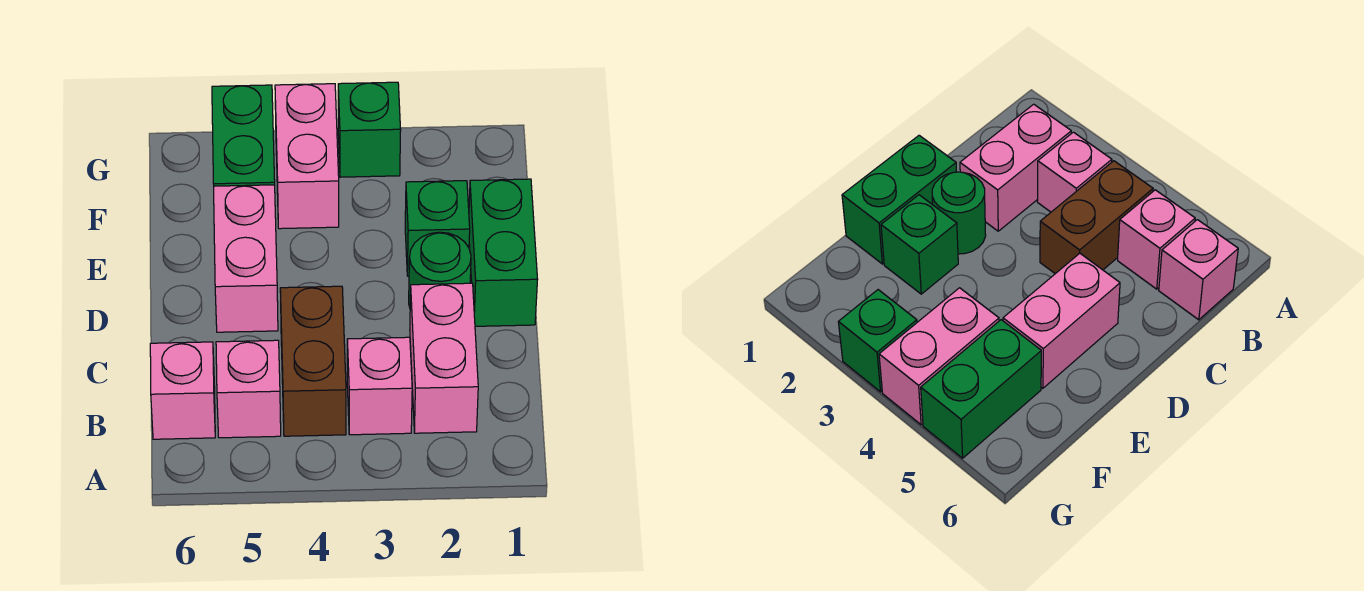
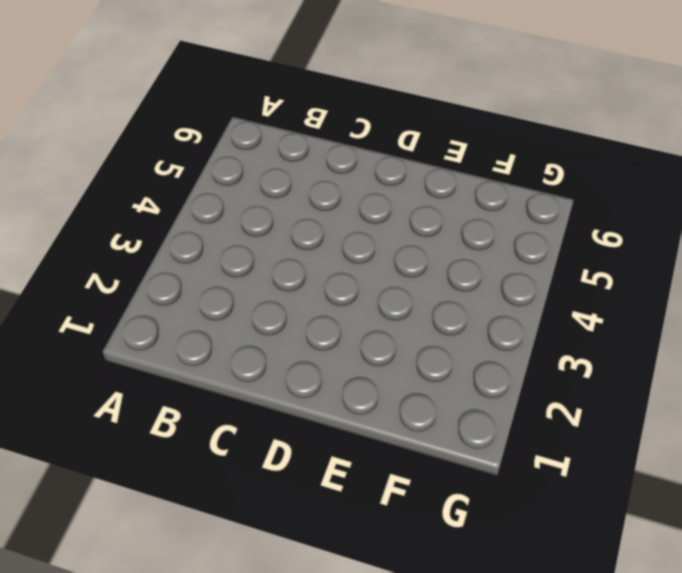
none -> pink 1x2 brick [410,283,478,433]
none -> pink 1x1 brick [347,337,412,435]
none -> brown 1x2 brick [280,286,346,436]

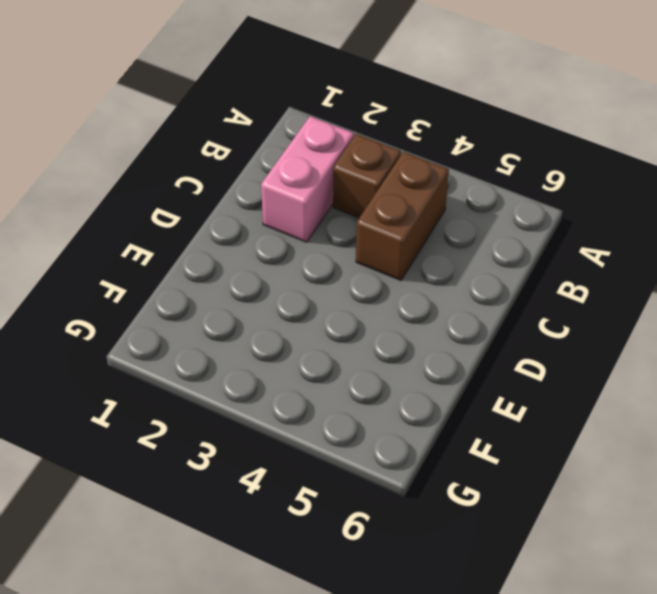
brown 1x1 brick [333,134,401,218] -> pink 1x1 brick [347,337,412,435]
none -> pink 1x1 brick [216,340,281,438]
none -> pink 1x1 brick [150,342,215,439]
none -> green 1x2 brick [469,179,538,326]

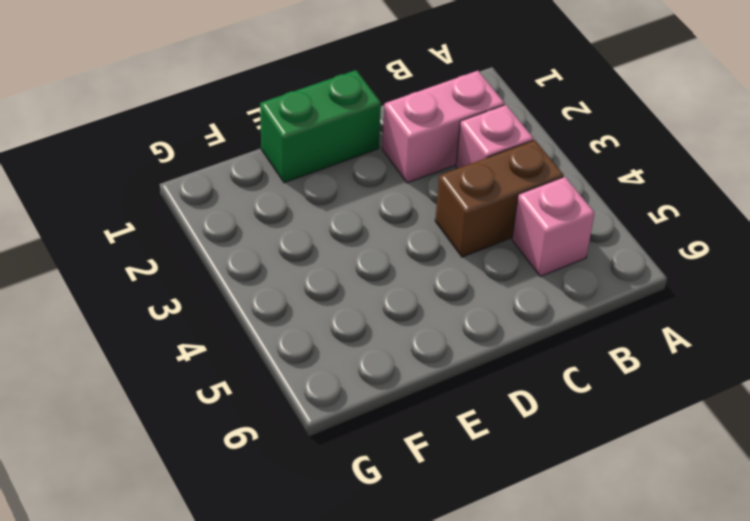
none -> pink 1x1 brick [150,342,215,439]
none -> green 1x1 round brick [409,232,471,307]
none -> pink 1x2 brick [214,185,278,332]

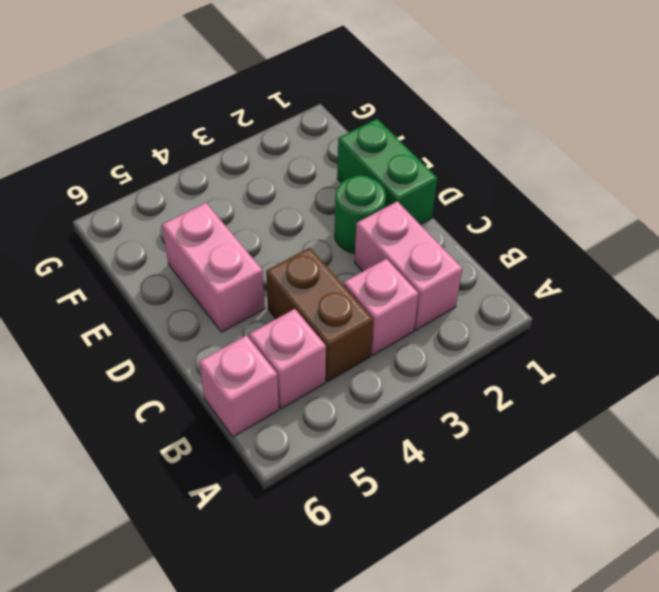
none -> green 1x1 brick [405,181,470,276]
none -> pink 1x2 brick [275,84,339,229]
none -> green 1x2 brick [212,85,275,186]

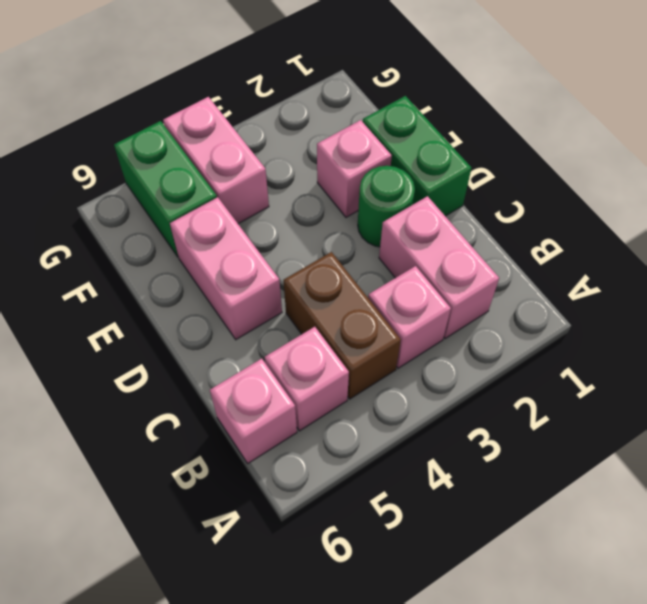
pink 1x1 brick [317,120,392,217] -> green 1x1 brick [405,181,470,276]
none -> green 1x1 brick [338,82,401,177]

